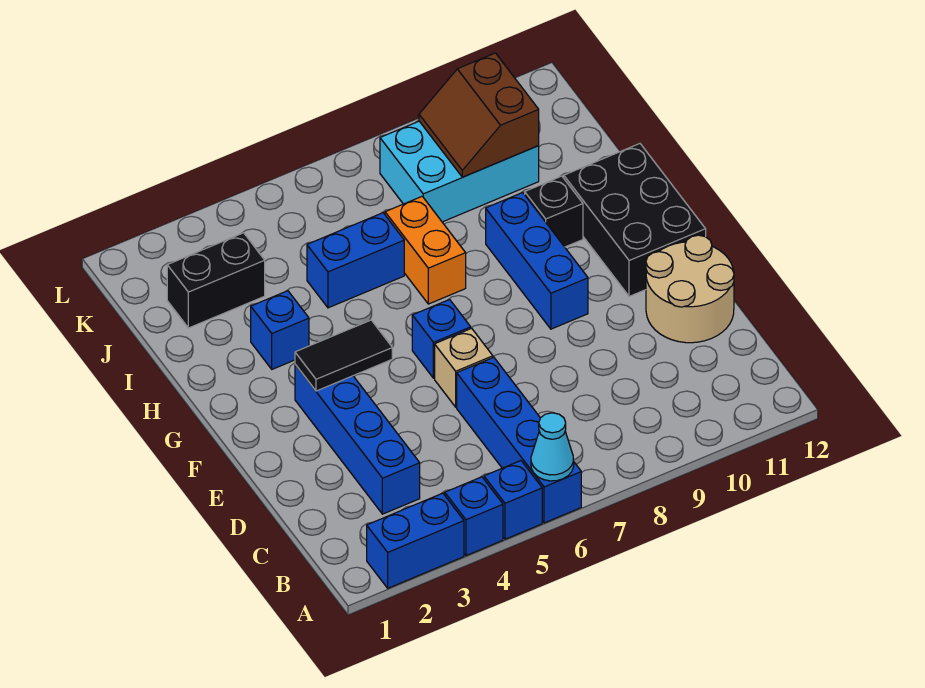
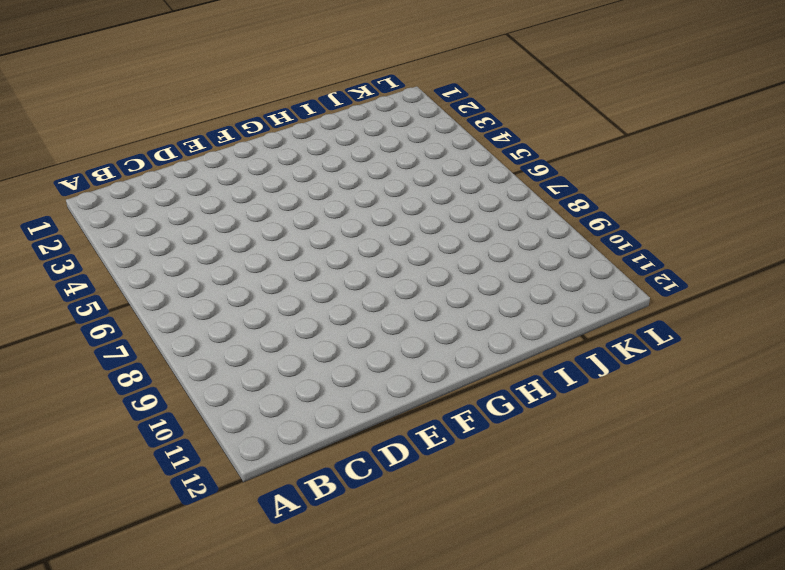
none -> blue 1x2 brick [367,493,464,588]
none -> blue 1x1 brick [445,477,503,556]
none -> blue 1x1 brick [484,461,542,539]

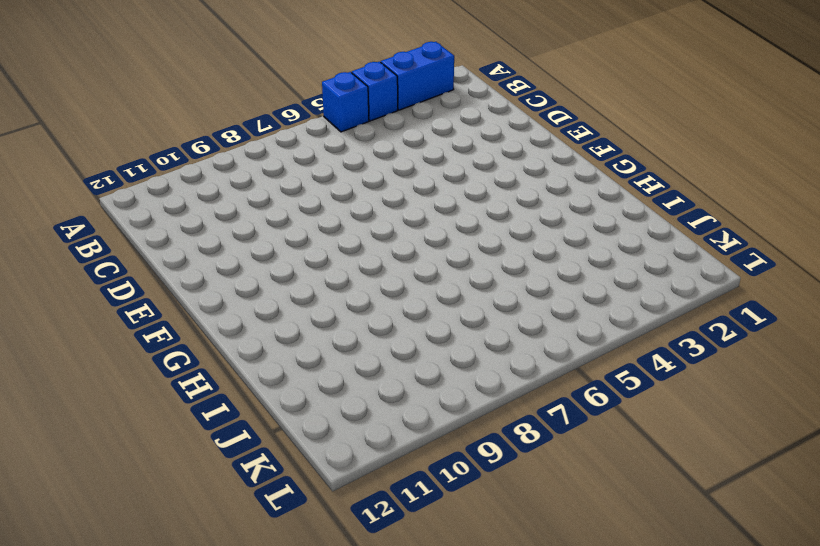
none -> blue 1x4 brick [457,357,581,523]
none -> blue 1x4 brick [295,364,420,514]
none -> tan 2x2 round brick [646,235,734,343]

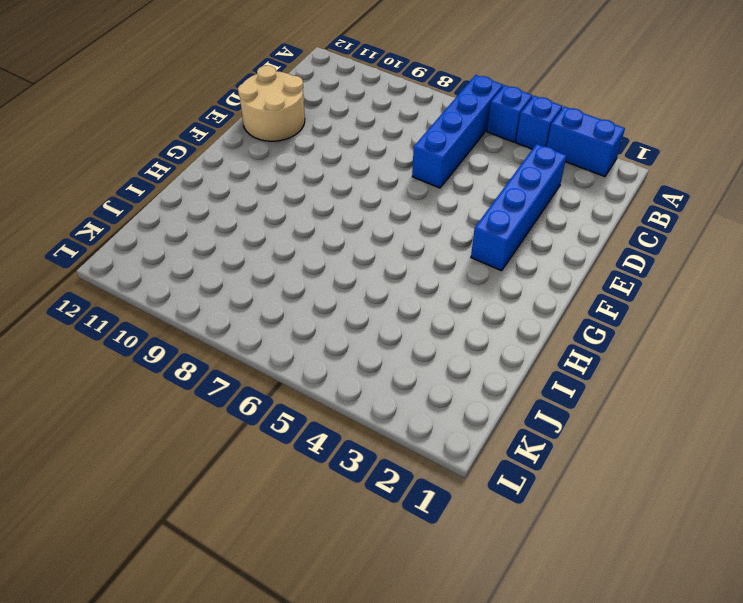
none -> tan 1x1 brick [435,328,493,407]
none -> blue 1x1 brick [412,300,471,378]
none -> blue 1x3 brick [486,193,588,329]

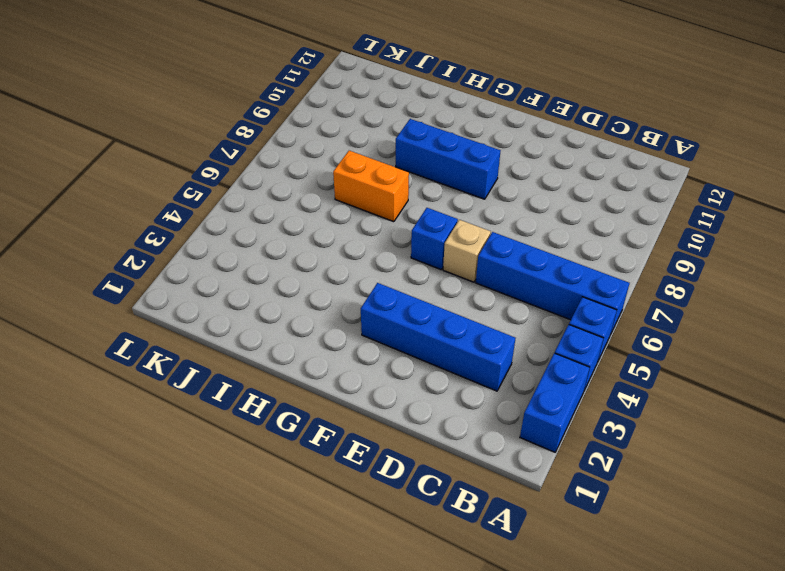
none -> tan 2x2 round brick [646,235,734,343]
none -> black 2x3 brick [564,144,706,296]
none -> blue 1x1 brick [251,291,309,369]

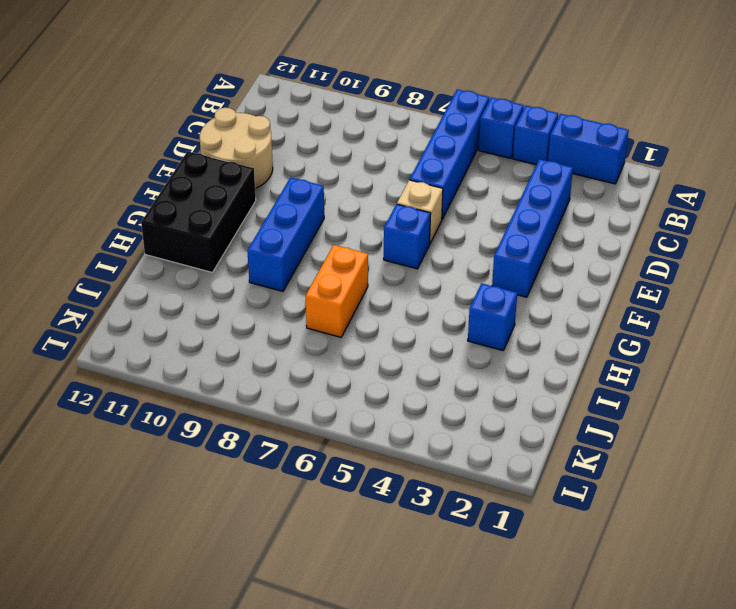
none -> black 1x1 brick [525,176,583,247]
none -> blue 1x2 brick [307,213,404,308]
none -> black 1x2 brick [167,233,265,328]

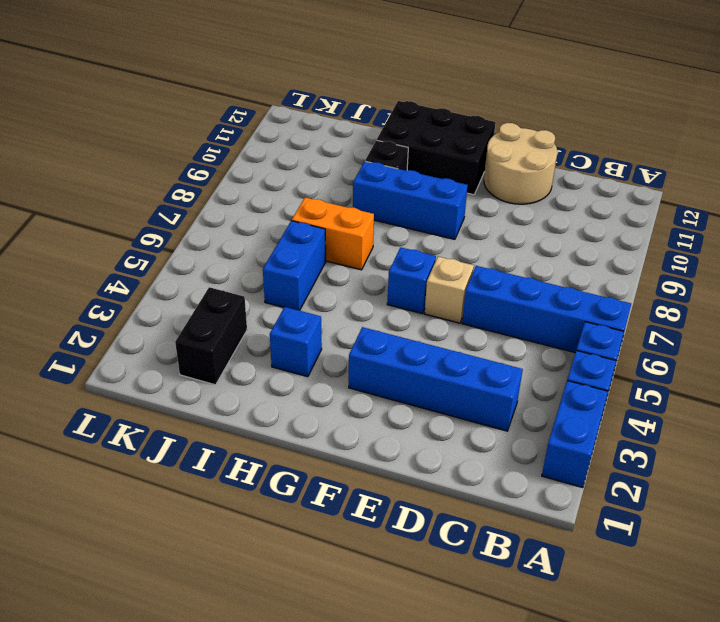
none -> cyan 2x3 brick [380,121,539,222]
none -> cyan 1x1 cone [531,413,574,481]
none -> black 1x2 tile [295,320,392,391]

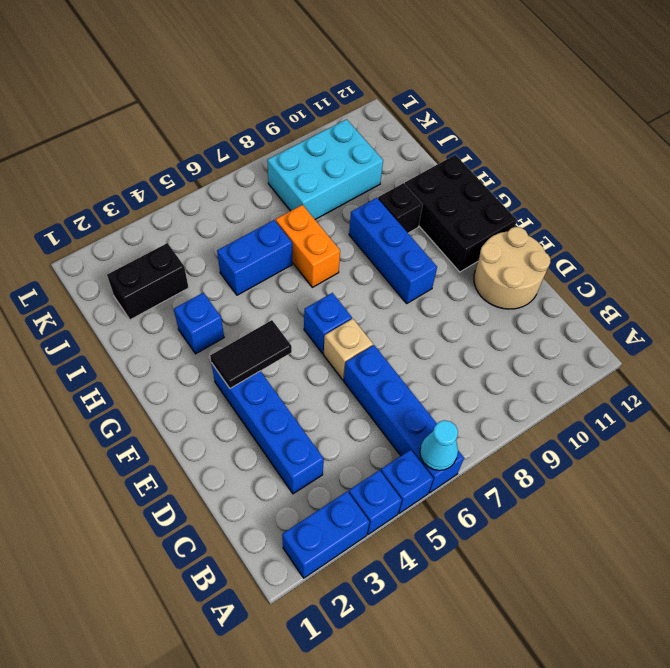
none -> brown 2x2 slope [419,53,539,177]

